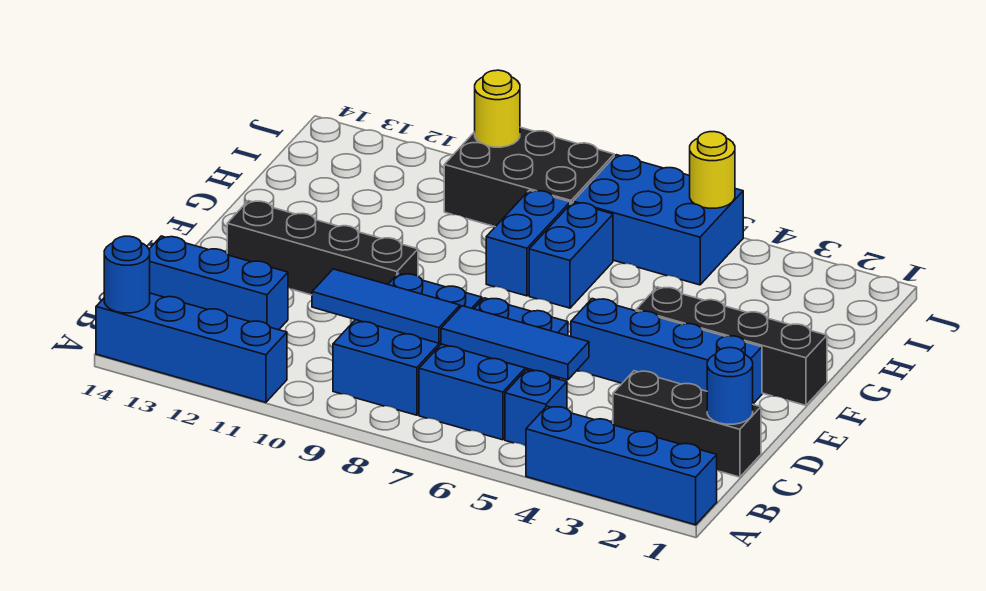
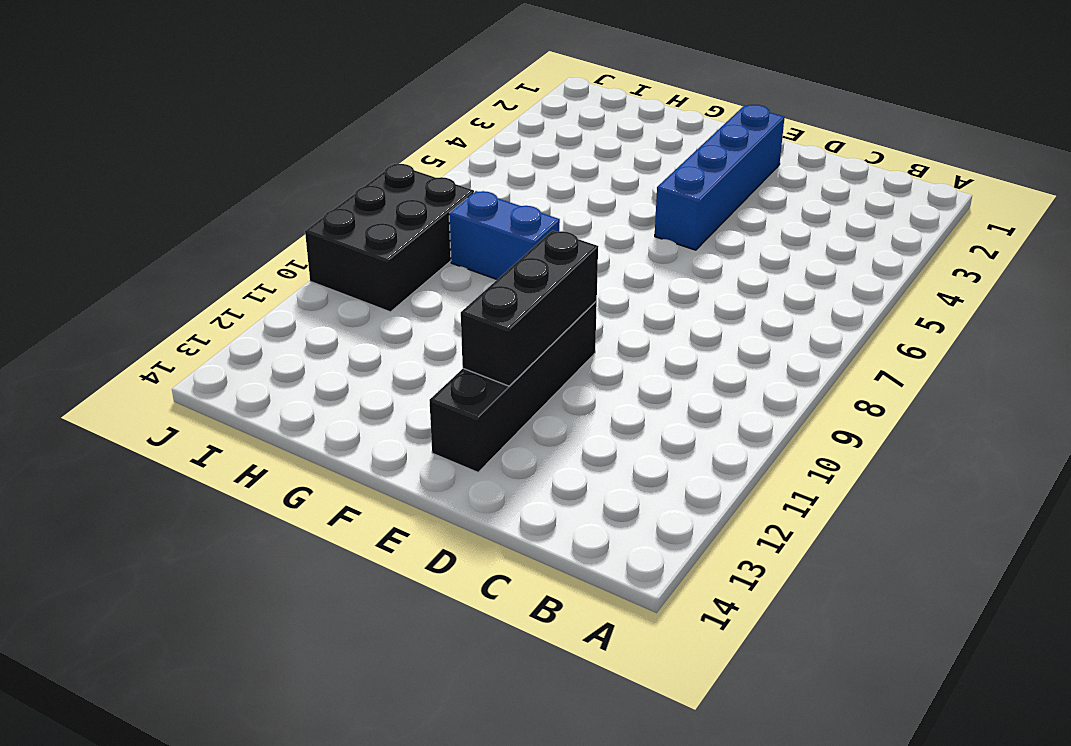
black 1x3 brick [461,231,598,386] -> black 1x3 brick moved to [613,371,761,477]
none -> blue 1x4 brick [526,406,717,525]
none -> blue 1x4 brick [96,293,287,402]
none -> blue 1x1 brick [505,370,567,446]

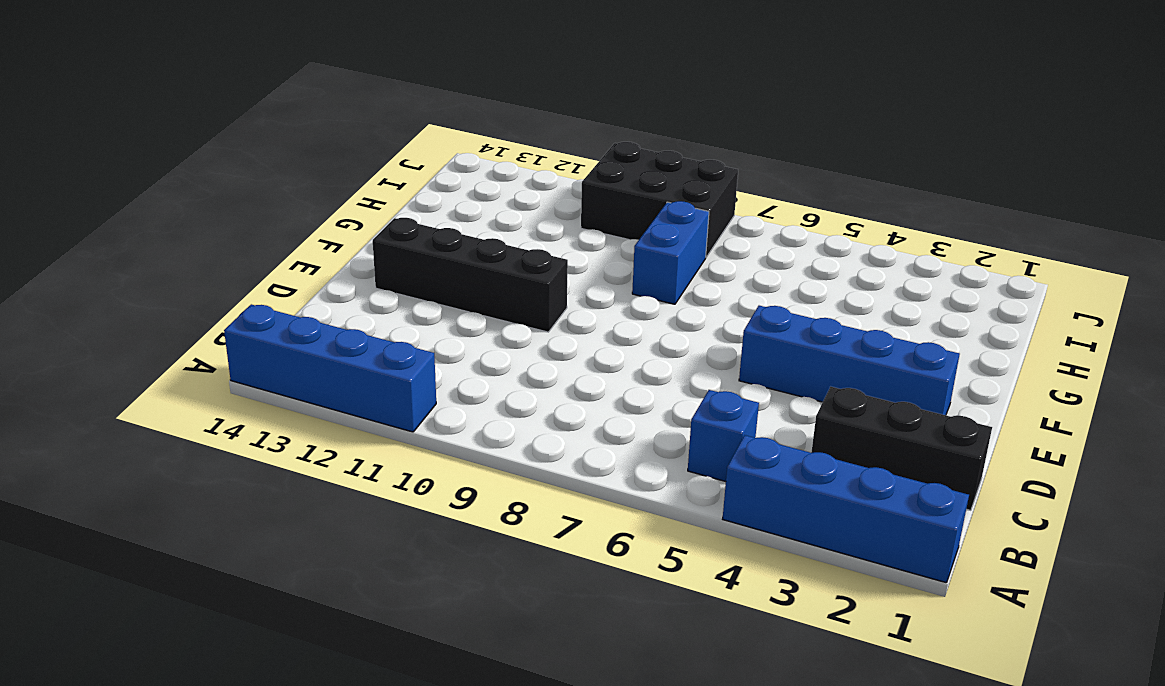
none -> blue 2x3 brick [419,298,568,440]
none -> blue 2x3 brick [333,273,482,415]
none -> blue 1x3 brick [149,236,288,330]

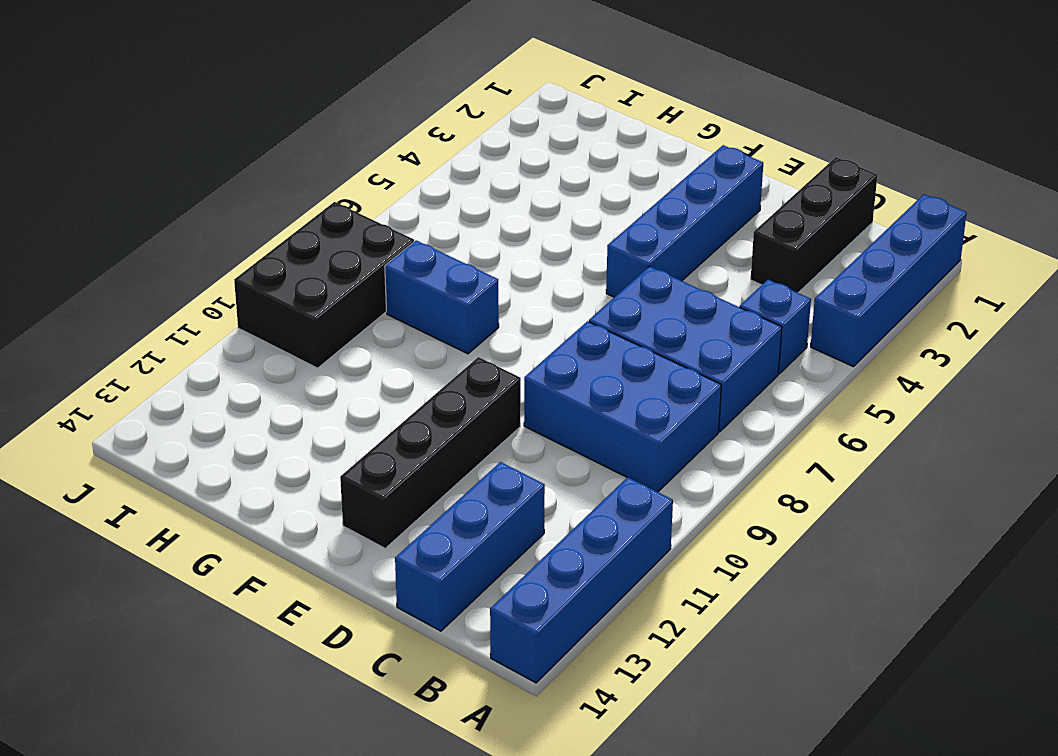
none -> black 1x4 brick [636,287,827,405]
none -> blue 1x2 brick [529,202,613,308]
none -> blue 2x3 brick [573,155,743,285]

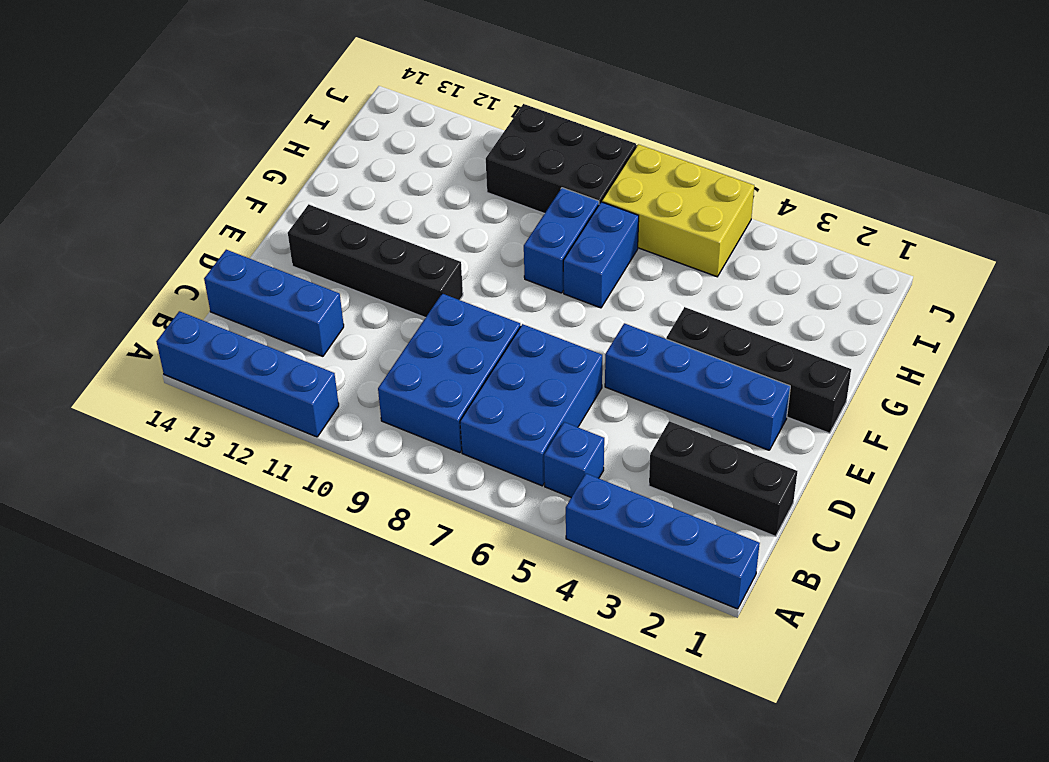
yellow 2x3 brick [602,144,754,277] -> blue 2x3 brick [573,155,743,285]
none -> blue 1x1 round brick [104,236,150,313]
none -> blue 1x1 round brick [707,348,753,424]
none -> blue 1x3 tile [441,306,589,380]

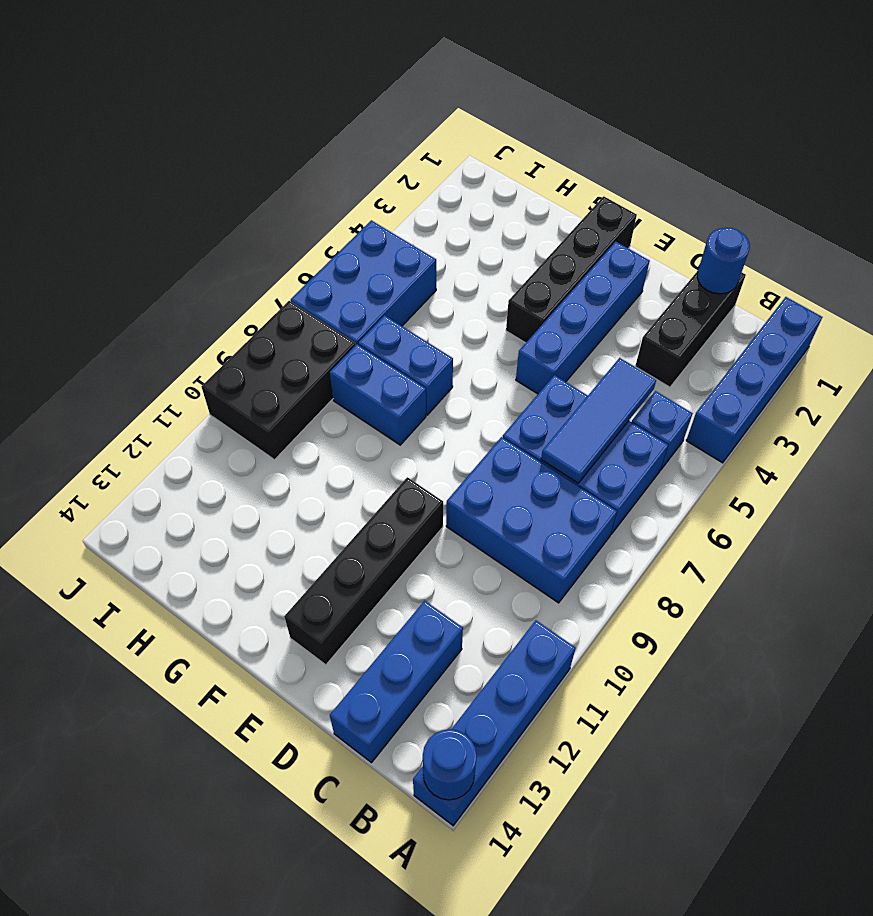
none -> blue 1x3 tile [312,269,460,343]
none -> yellow 1x1 round brick [690,132,735,208]
none -> yellow 1x1 round brick [475,70,520,147]

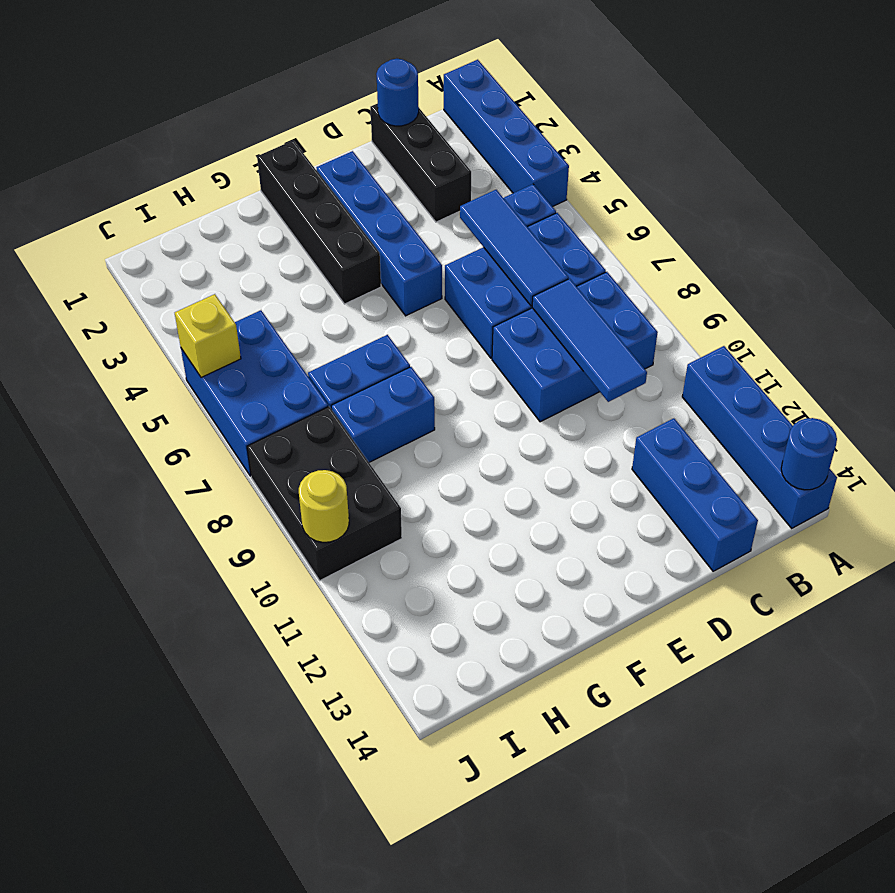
yellow 1x1 brick [175,294,241,378] -> yellow 1x1 round brick [690,132,735,208]
none -> black 1x4 brick [227,201,418,295]

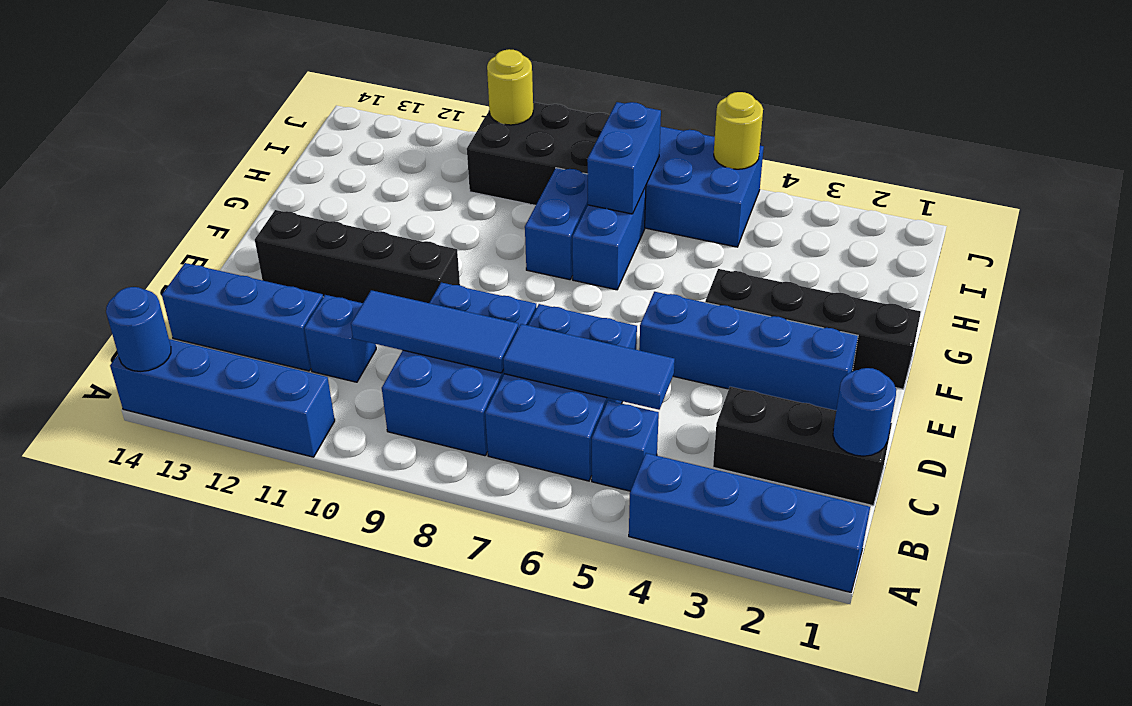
blue 1x1 brick [304,295,376,382] -> none
blue 1x2 brick [587,102,661,214] -> none

